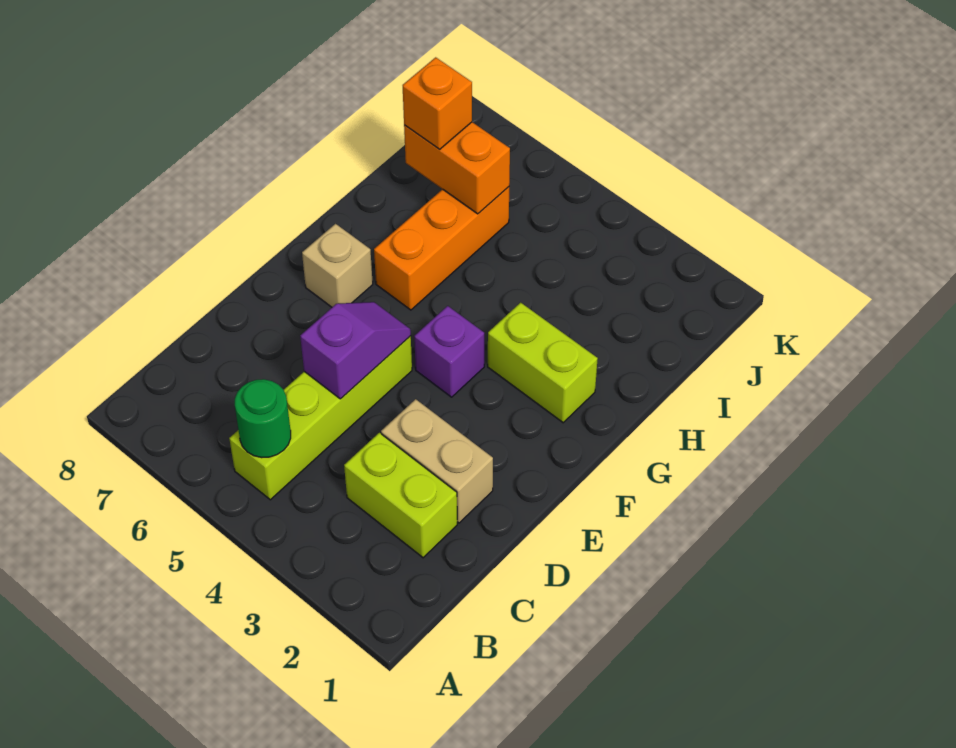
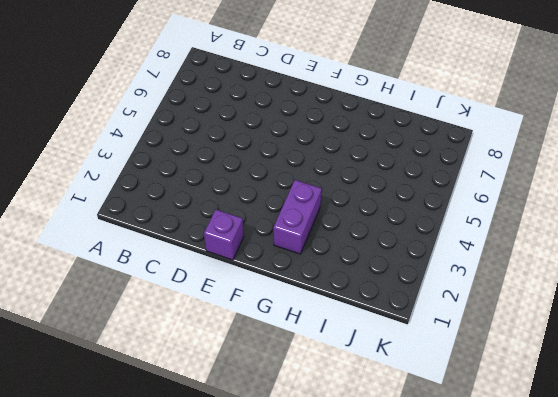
purple 1x1 brick [204,210,244,260] -> purple 1x1 brick moved to [414,306,484,397]
purple 1x2 brick [273,180,322,254] -> lime 1x2 brick [488,303,598,423]
none -> lime 1x4 brick [229,336,412,500]
none -> lime 1x2 brick [344,433,457,558]

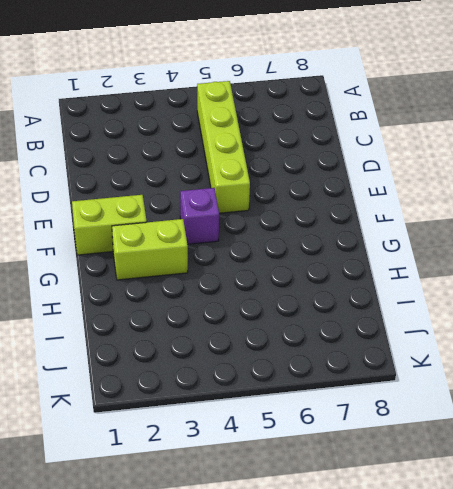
lime 1x2 brick [72,195,147,255] -> lime 1x2 brick moved to [344,433,457,558]
none -> tan 1x2 brick [381,399,493,523]
none -> tan 1x1 brick [302,224,373,307]

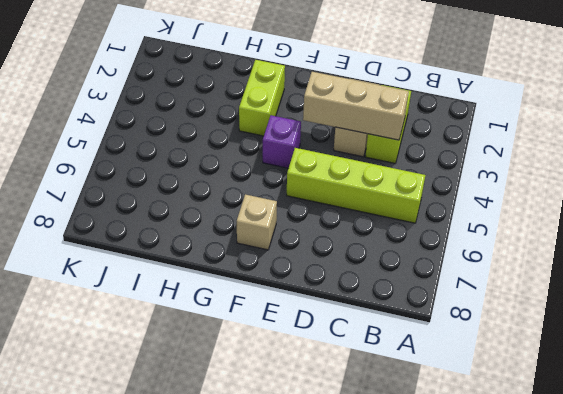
tan 1x3 brick [303,72,409,140] -> none
none -> orange 1x3 brick [374,187,509,310]
none -> green 1x1 round brick [235,379,291,458]

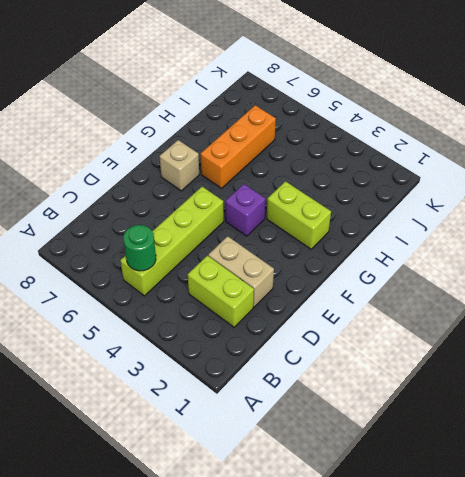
none -> purple 1x2 slope [300,302,411,399]
none -> orange 1x2 brick [404,122,510,214]

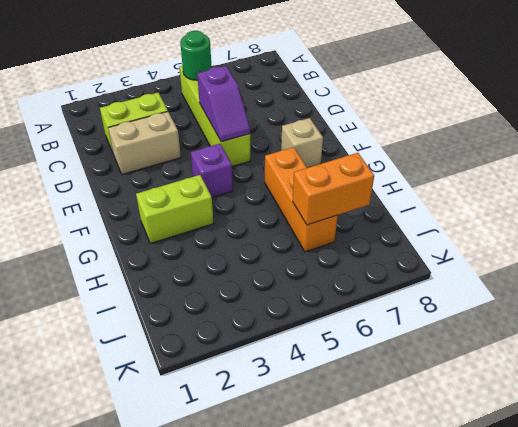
none -> orange 1x1 brick [403,57,472,149]

